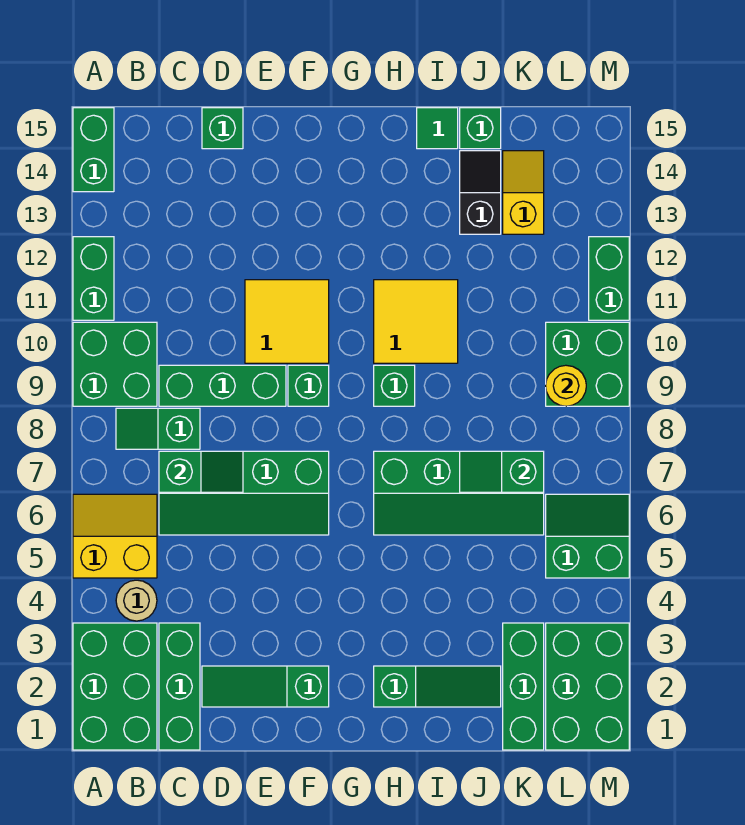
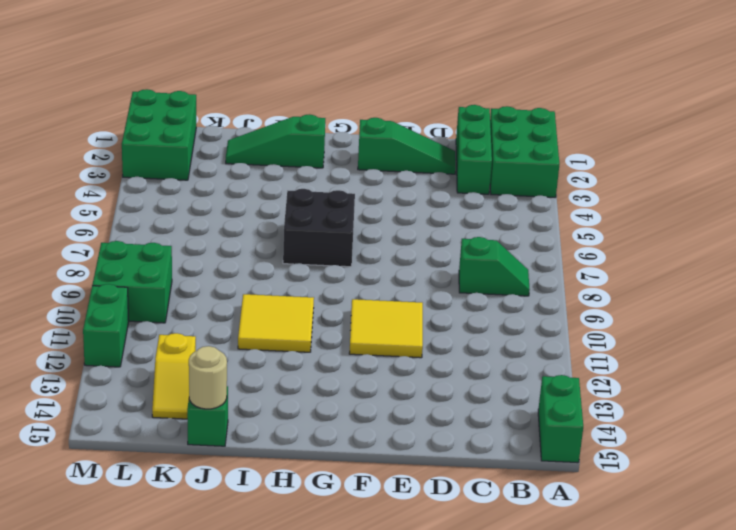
black 2x2 brick [283,189,355,267] -> green 2x4 slope [374,451,544,535]
tan 1x1 round brick [189,346,227,409] -> tan 1x1 round brick moved to [116,580,157,621]
none -> yellow 2x2 slope [73,494,157,578]
none -> green 2x2 brick [73,322,157,406]
none -> green 1x2 brick [73,237,114,320]
none -> green 2x4 slope [159,451,329,535]

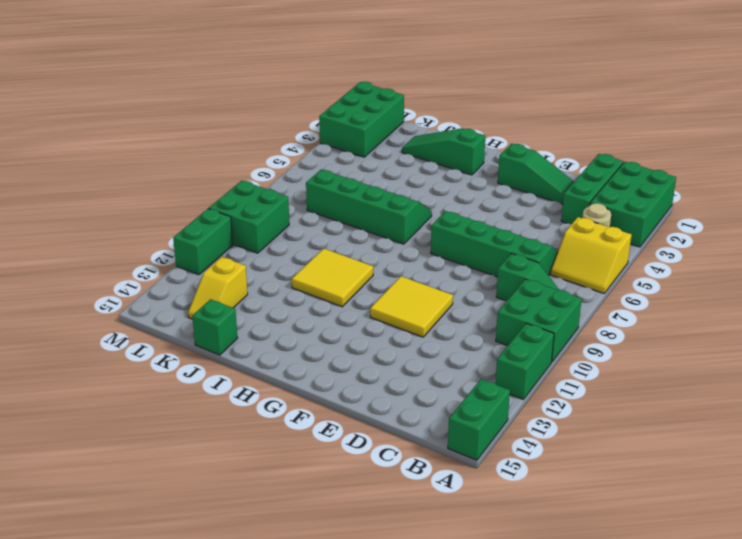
none -> green 1x3 brick [159,365,286,406]
none -> green 1x1 brick [202,108,243,149]
none -> green 1x1 brick [288,365,329,406]
none -> green 1x1 brick [374,365,415,406]

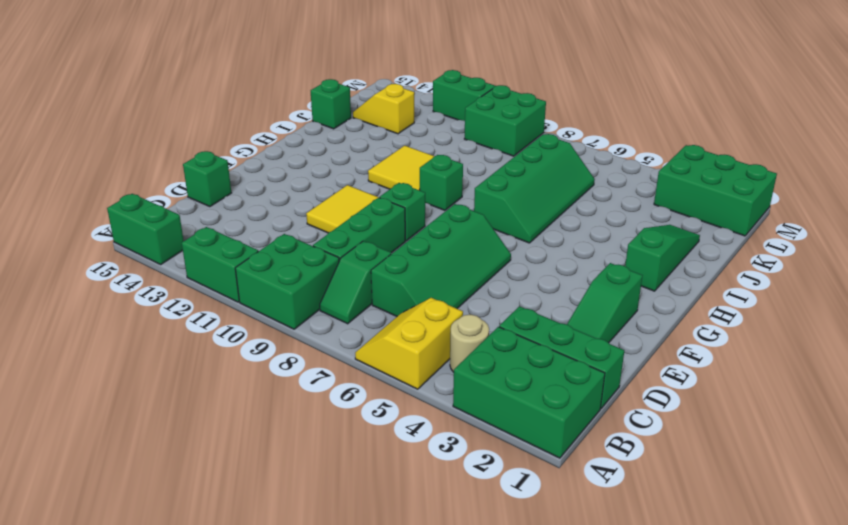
none -> green 1x1 tile [417,108,458,149]
none -> black 1x2 slope [460,151,501,234]
none -> green 1x3 brick [503,623,544,750]
none -> green 2x2 slope [546,494,629,578]

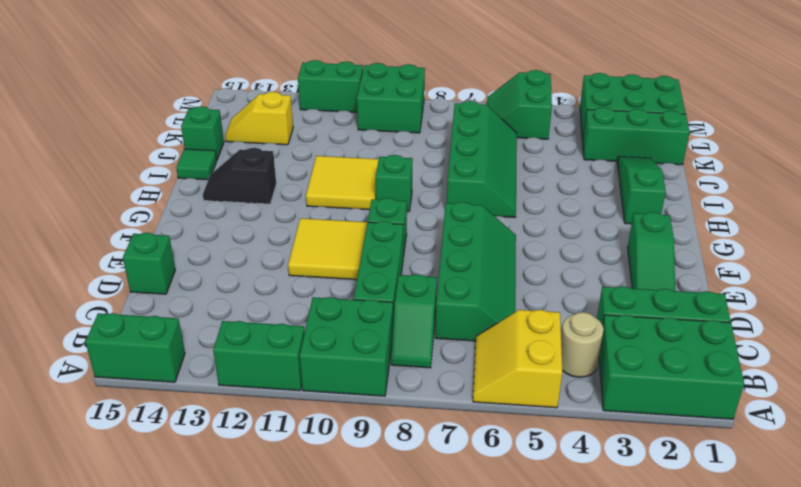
black 1x2 slope [203,148,276,204] -> black 1x2 slope moved to [460,151,501,234]
none -> green 1x2 slope [159,451,243,492]
none -> green 1x2 slope [460,451,544,492]
none -> yellow 1x1 round brick [546,365,586,406]

